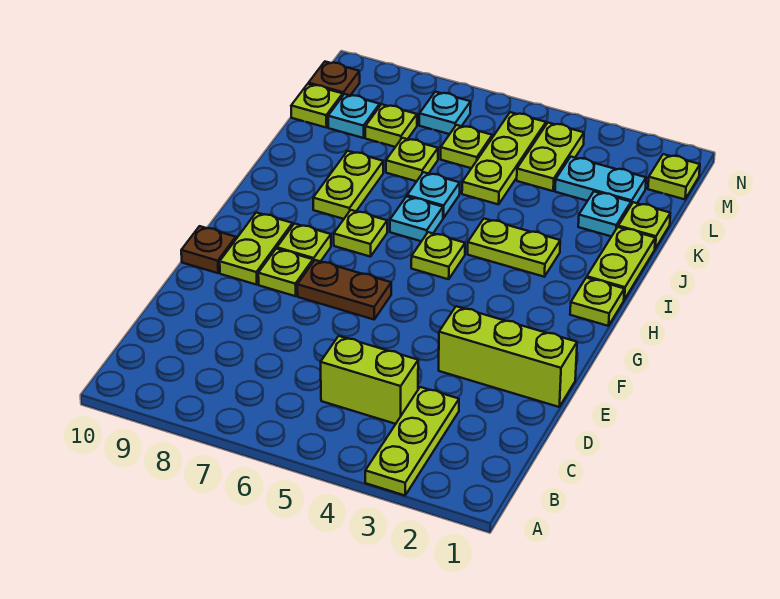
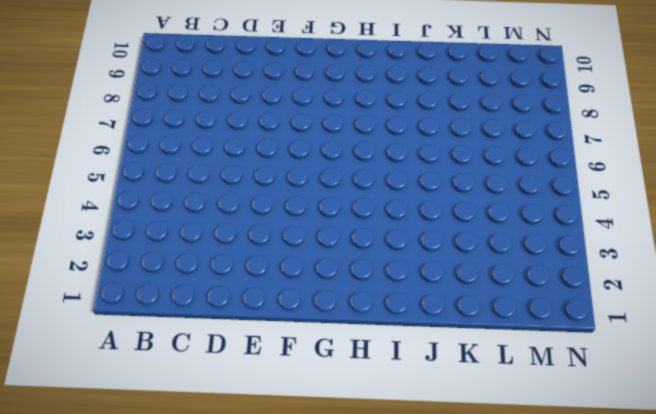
none -> lime 1x3 plate [365,387,459,495]
none -> lime 1x2 brick [321,336,418,424]
none -> lime 1x3 brick [439,306,577,407]

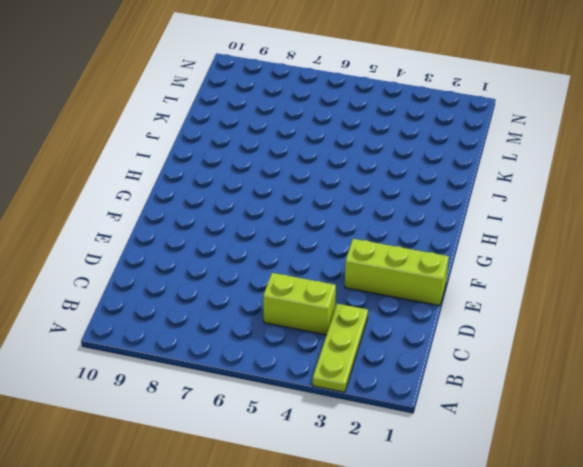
none -> brown 1x2 plate [297,260,391,319]
none -> lime 1x1 plate [258,249,313,296]
none -> lime 1x2 plate [220,212,293,285]

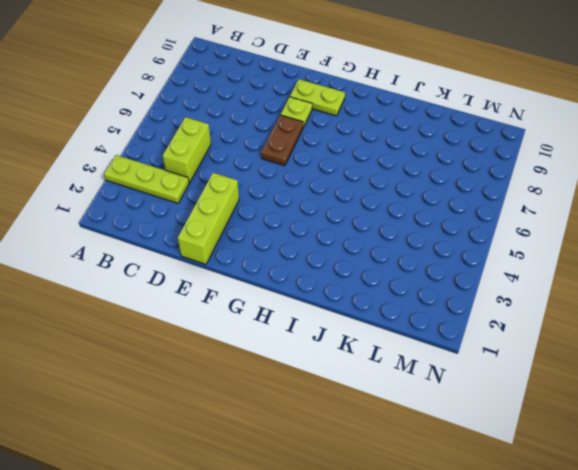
none -> brown 1x1 plate [181,226,236,273]
none -> lime 1x1 plate [277,224,331,262]
none -> lime 1x1 plate [570,278,624,326]

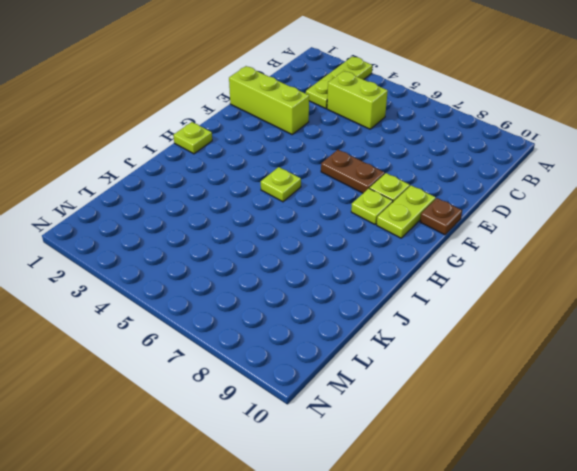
none -> lime 1x1 plate [334,210,387,257]
none -> lime 1x2 plate [587,227,655,300]
none -> lime 1x2 plate [468,219,560,277]

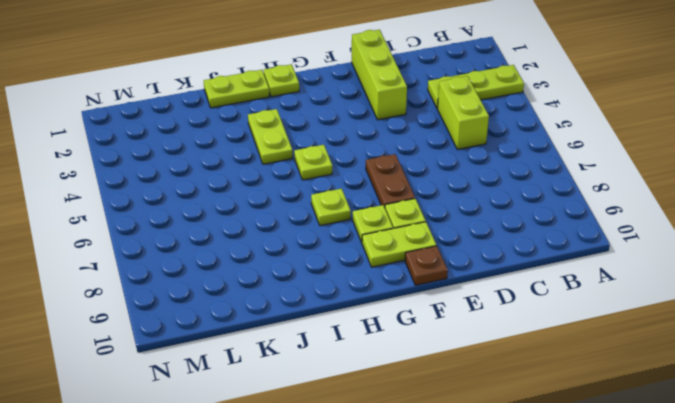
none -> cyan 1x1 plate [390,196,443,241]
none -> lime 1x2 plate [313,151,383,219]
none -> cyan 1x1 plate [407,172,460,218]

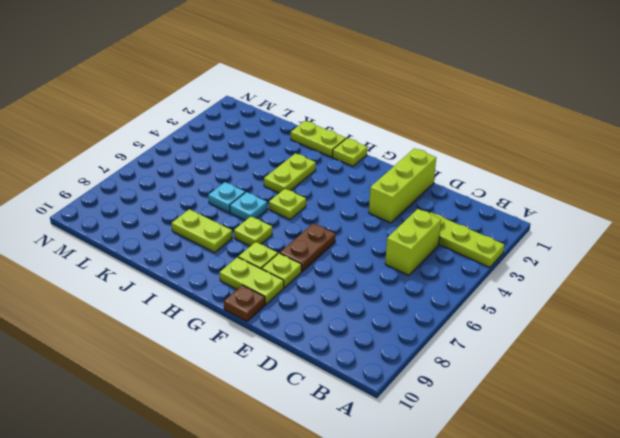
none -> lime 1x1 plate [618,202,670,248]
none -> cyan 1x1 plate [578,191,631,236]
none -> lime 1x3 plate [462,112,546,204]

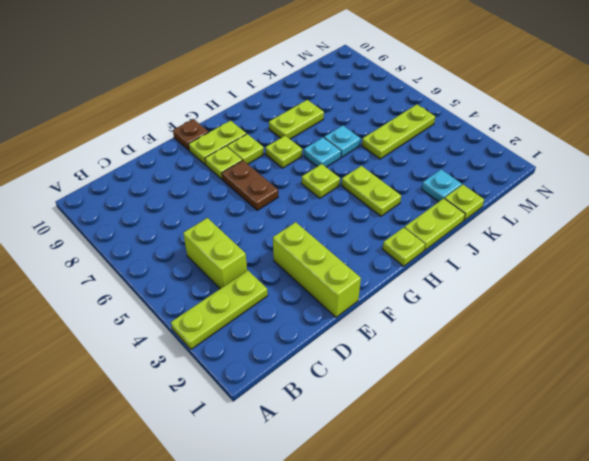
none -> lime 1x1 plate [386,138,438,181]
none -> cyan 1x2 plate [555,157,646,205]
none -> lime 1x2 plate [517,123,584,191]

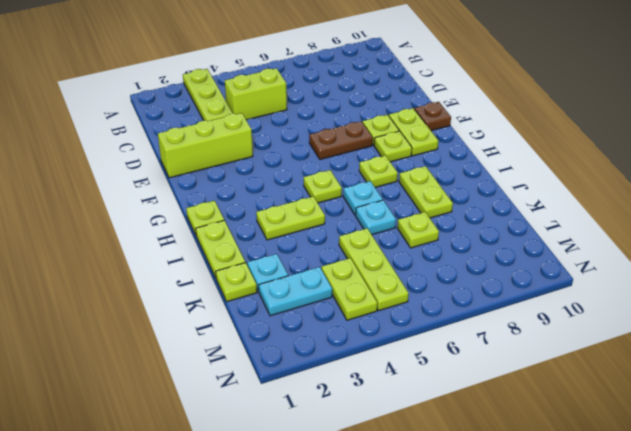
none -> lime 1x1 plate [441,125,492,168]
none -> lime 1x1 plate [365,104,417,147]
none -> cyan 1x1 plate [328,94,380,138]

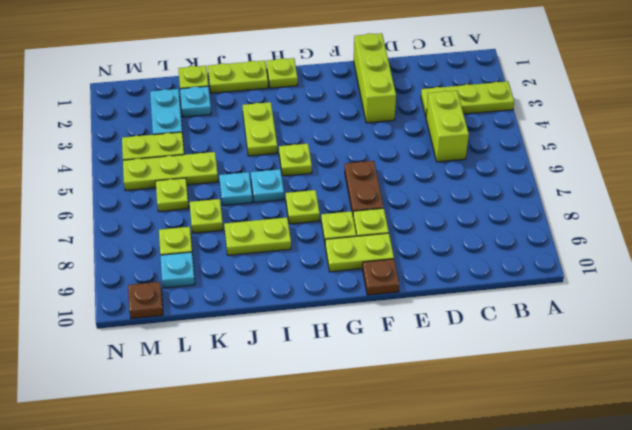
none -> lime 1x1 plate [291,84,343,128]
none -> lime 1x1 plate [648,154,700,199]
none -> cyan 1x1 plate [419,92,471,134]

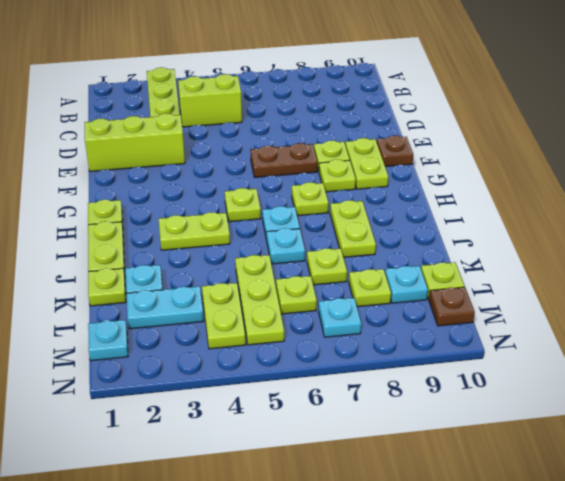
cyan 1x1 plate [88,320,128,361] -> lime 1x1 plate [648,154,700,199]

